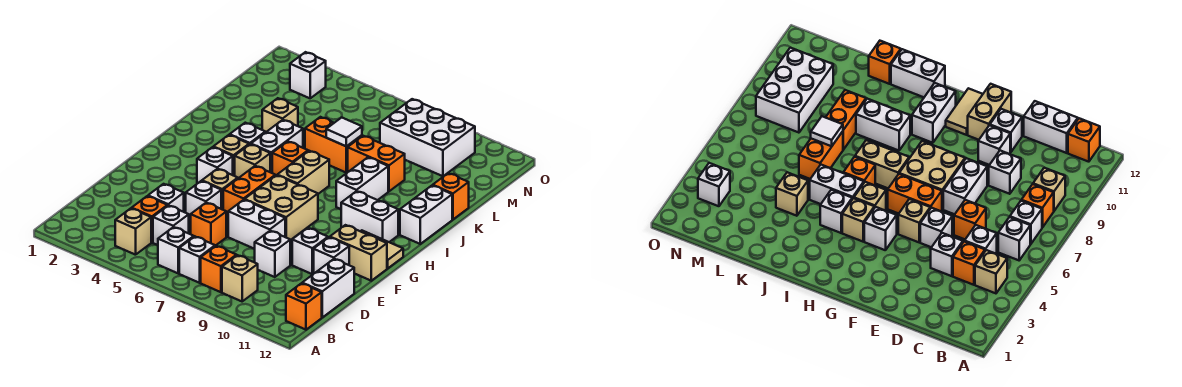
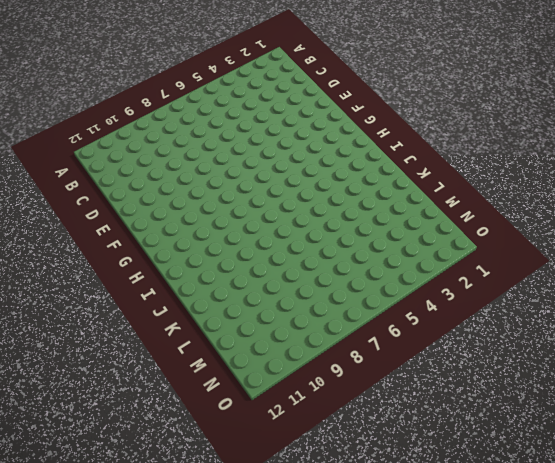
none -> tan 1x1 brick [115,208,151,255]
none -> white 1x1 brick [158,227,194,273]
none -> white 1x1 brick [179,237,215,283]
none -> orange 1x1 brick [201,246,236,292]

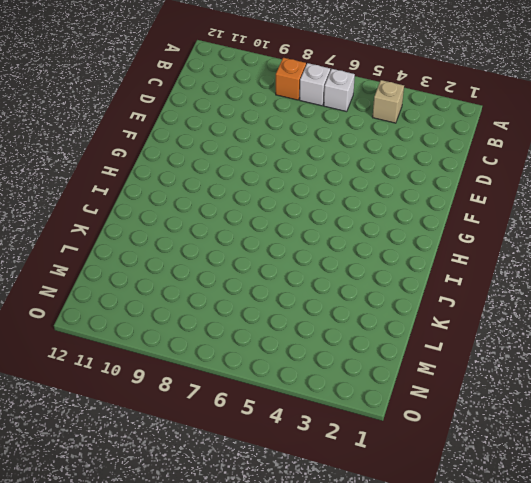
none -> tan 1x1 brick [222,255,258,301]
none -> orange 1x1 brick [286,283,322,330]
none -> orange 1x1 brick [132,196,168,242]
none -> white 1x1 brick [153,205,189,245]

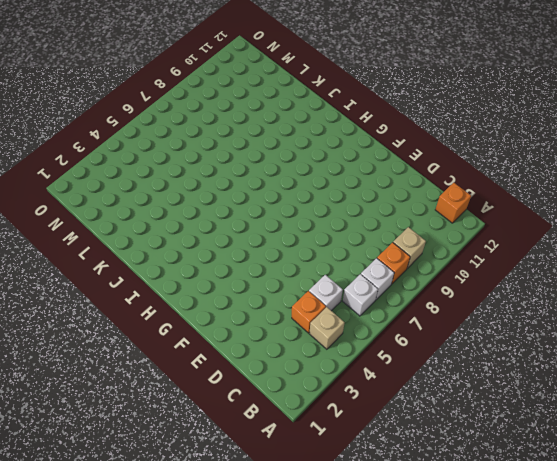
none -> white 1x2 brick [302,259,354,317]
none -> white 1x1 brick [148,184,184,212]
none -> orange 1x1 brick [191,203,226,246]
none -> white 1x1 brick [255,231,290,277]

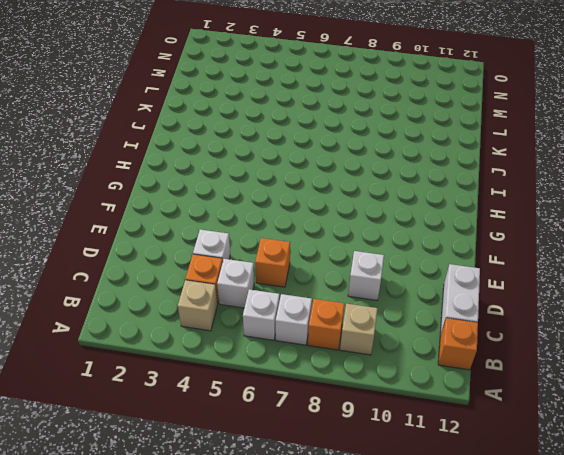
none -> white 1x1 brick [186,181,221,221]
none -> white 1x2 brick [228,200,285,249]
none -> white 1x1 brick [292,228,328,274]
none -> white 1x1 brick [314,237,349,273]

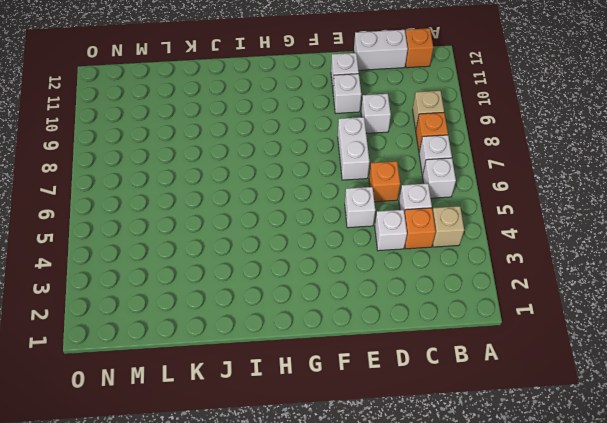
none -> tan 1x1 brick [202,169,238,210]
none -> orange 1x2 brick [223,166,275,218]
none -> tan 2x2 brick [245,175,318,240]
none -> tan 1x2 brick [330,225,387,281]

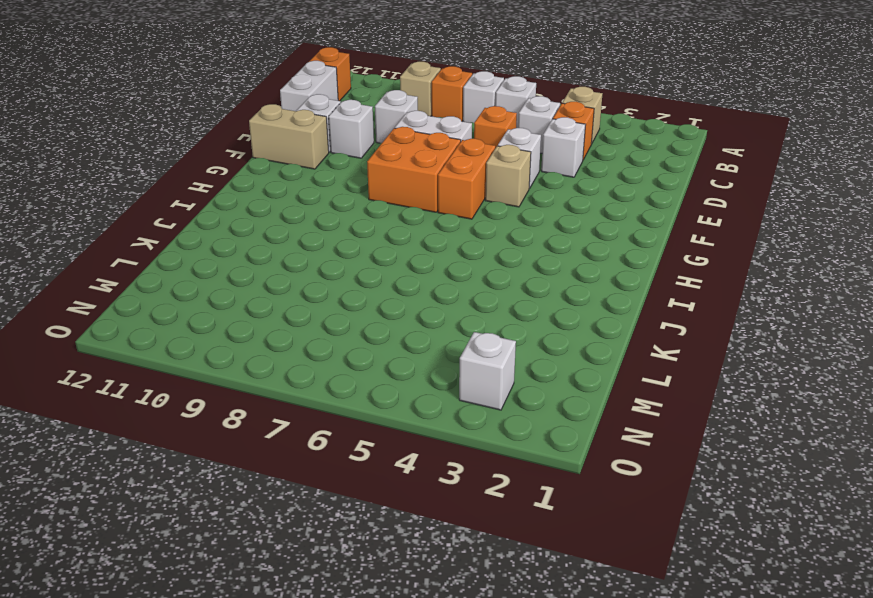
orange 2x2 brick [367,127,461,212] -> tan 2x2 brick [245,175,318,240]
none -> white 1x1 brick [197,147,233,184]
none -> tan 1x2 tile [360,230,403,268]
none -> tan 1x1 brick [214,135,249,176]
none -> tan 1x1 brick [235,144,270,178]

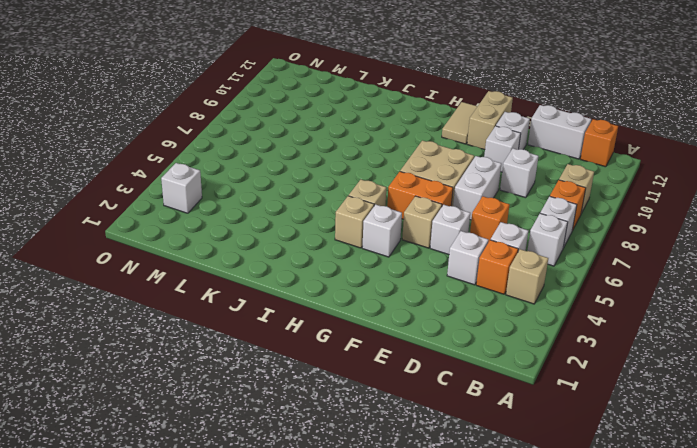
none -> tan 1x2 brick [277,151,329,194]
none -> white 1x2 brick [341,191,398,242]
none -> white 1x1 brick [230,123,265,145]
none -> white 1x2 brick [251,120,303,173]

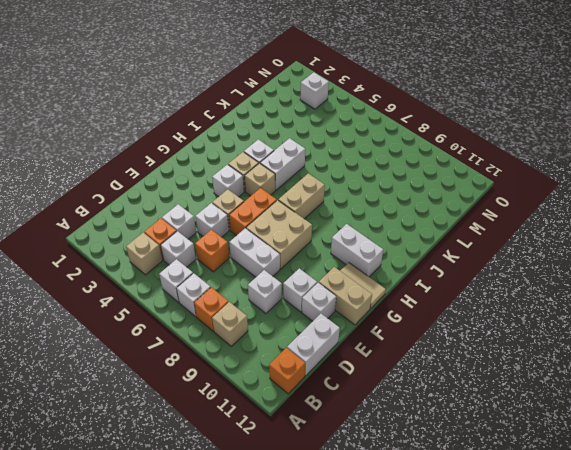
none -> orange 1x1 brick [272,141,308,176]
none -> white 1x2 brick [336,157,388,209]
none -> white 1x2 brick [400,185,452,244]
none -> tan 1x1 brick [262,98,298,133]

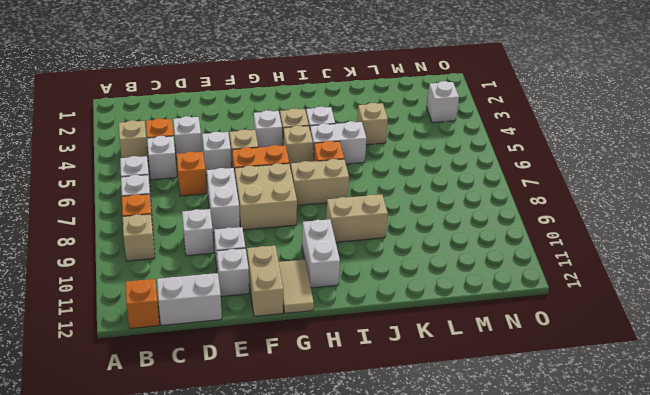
tan 1x2 brick [326,195,388,242] -> white 1x2 brick [336,157,388,209]
none -> white 1x2 brick [400,185,452,244]
none -> orange 1x2 brick [305,117,362,173]
none -> orange 1x2 brick [348,136,405,191]
none -> orange 1x1 brick [433,173,469,219]

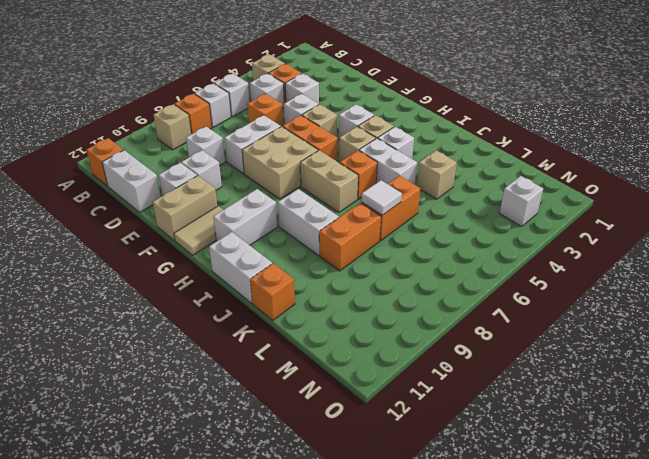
none -> white 2x3 brick [380,99,475,176]

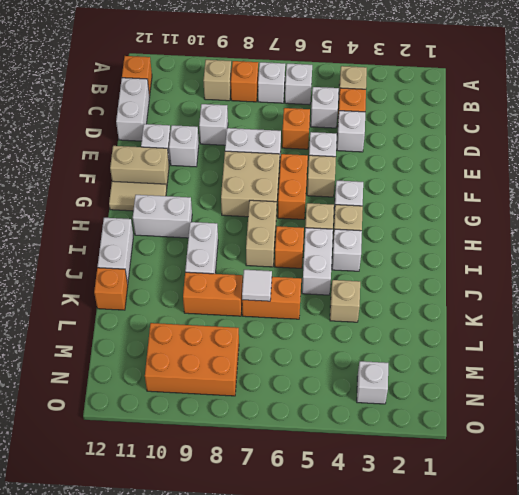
orange 2x3 brick [145,323,239,396] -> white 2x3 brick [380,99,475,176]

